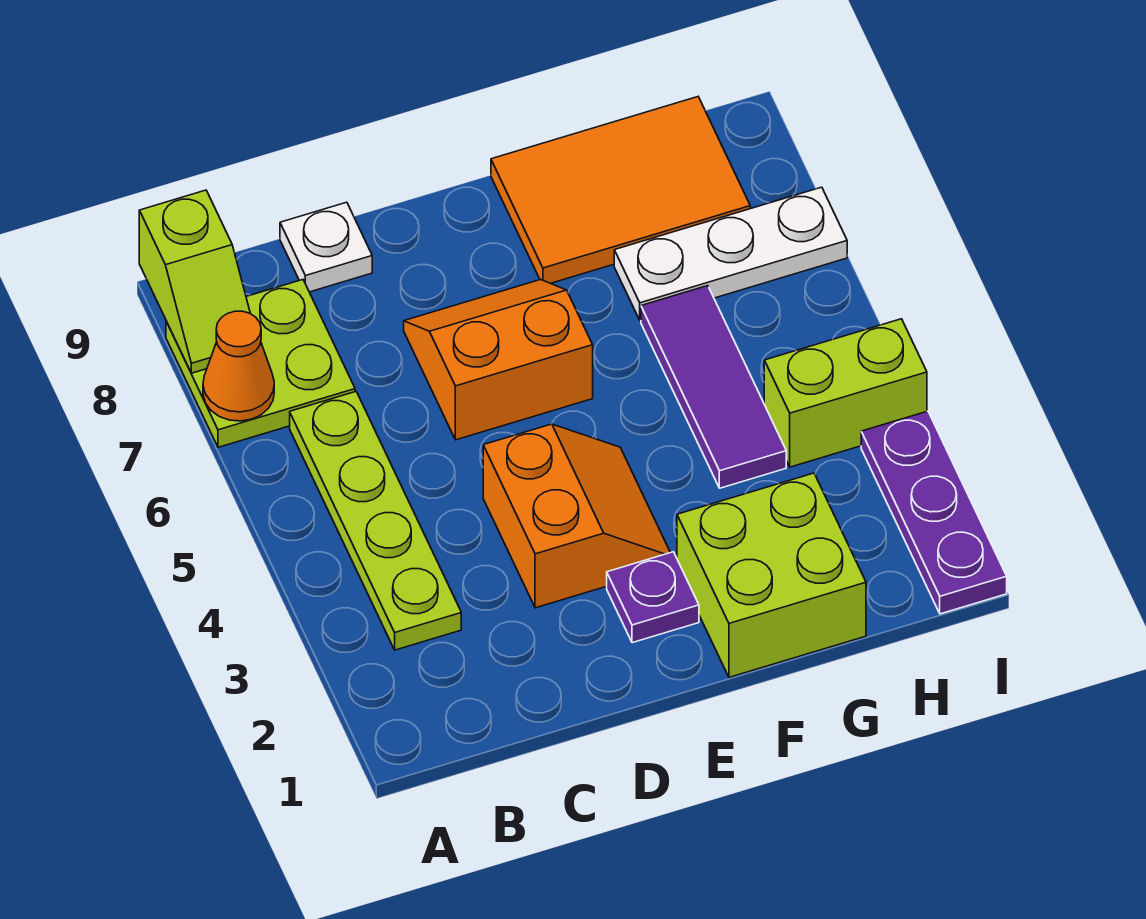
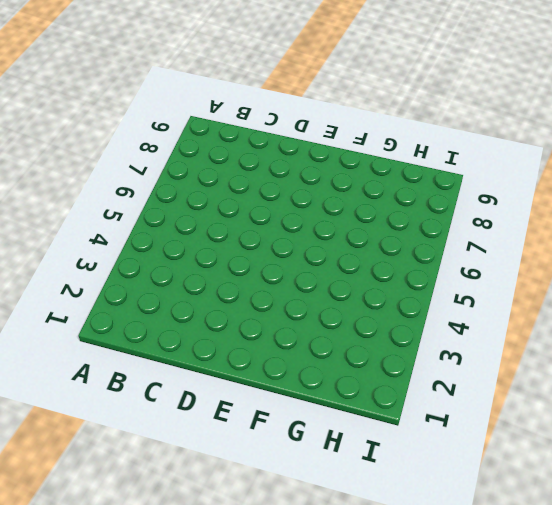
none -> lime 2x2 plate [166,280,355,447]
none -> lime 1x4 plate [290,392,461,650]
none -> white 1x1 plate [280,202,372,292]

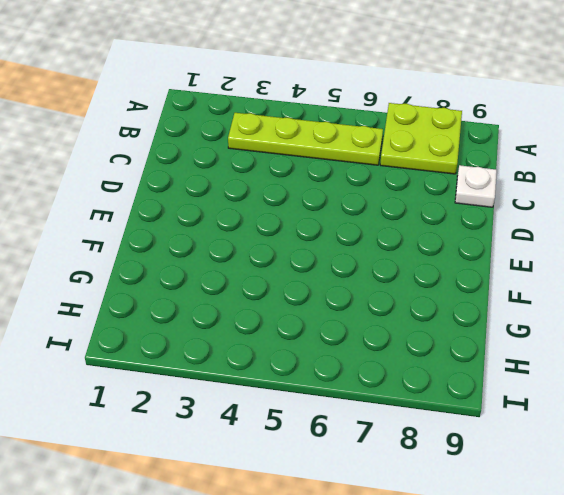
none -> orange 2x2 slope [483,424,670,608]
none -> orange 2x2 slope [404,280,593,440]
none -> purple 1x1 plate [607,552,699,643]

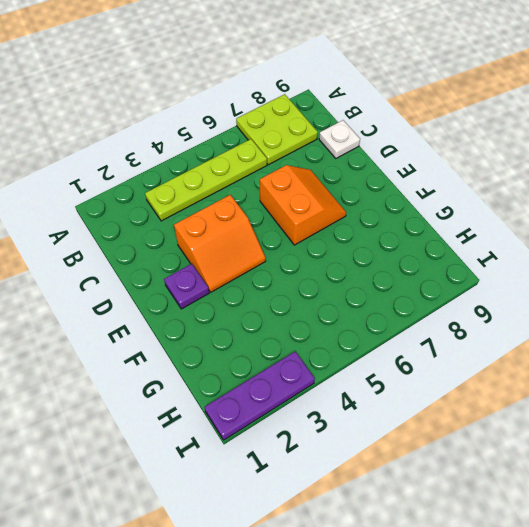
none -> lime 2x2 brick [677,473,866,677]
none -> orange 2x3 tile [491,97,750,283]
none -> purple 1x3 tile [641,286,786,488]

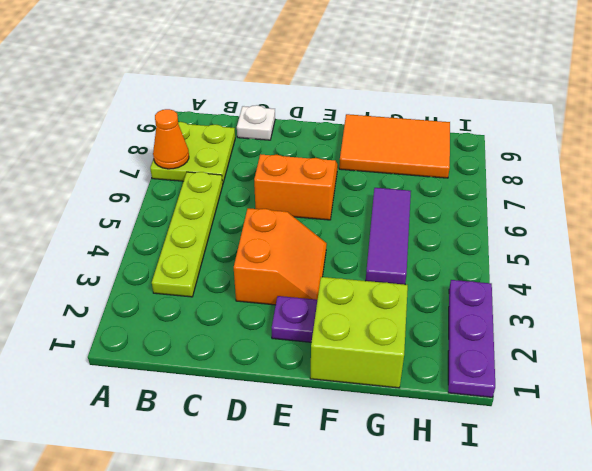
none -> white 1x3 plate [614,187,847,320]
none -> lime 1x2 brick [764,319,927,467]
none -> lime 1x2 slope [139,190,250,373]

